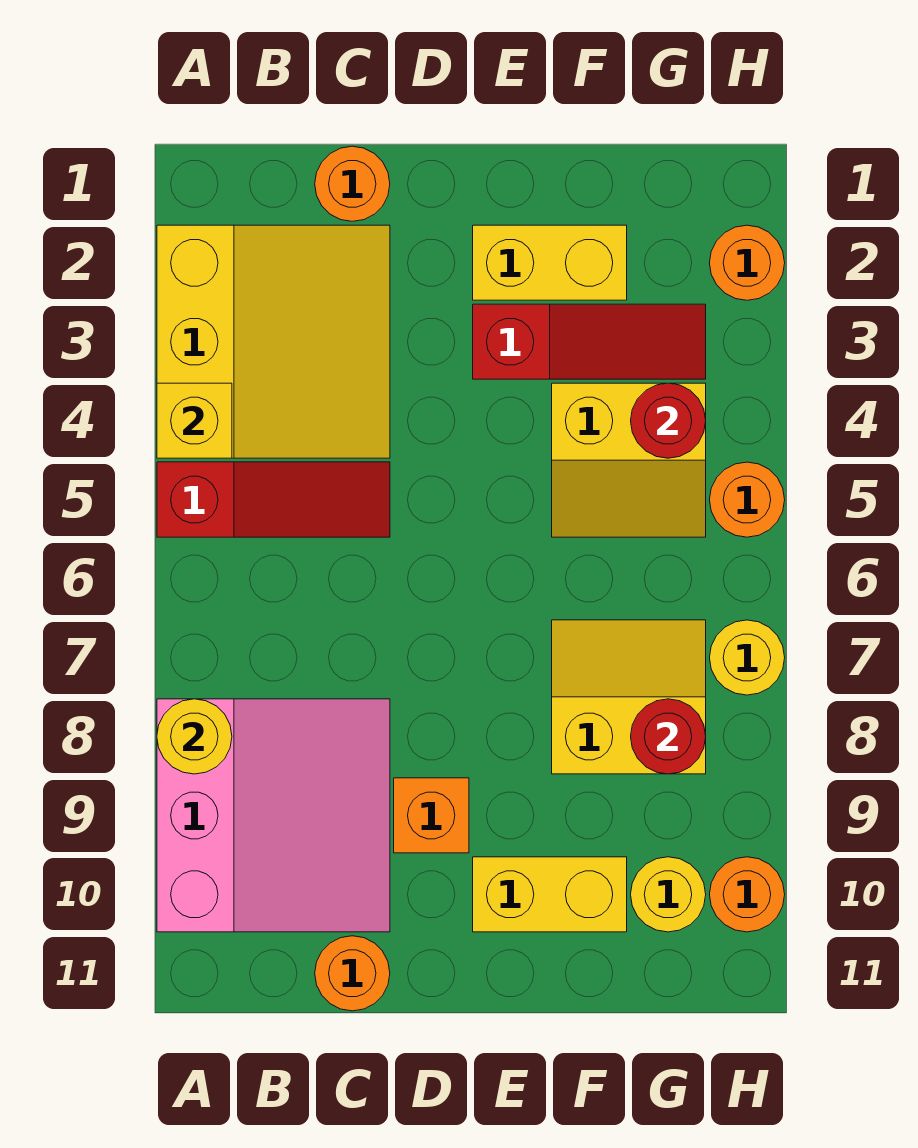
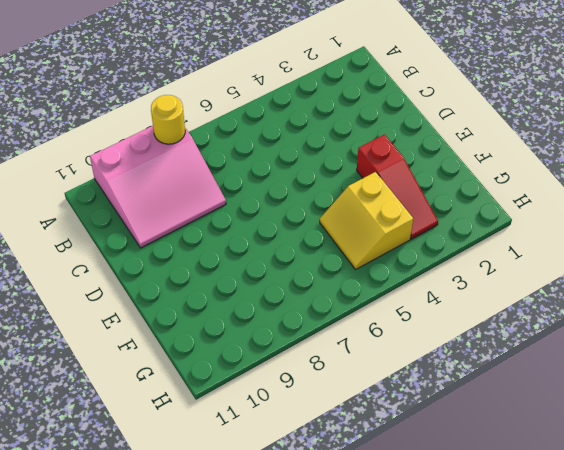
none -> yellow 3x3 slope [157,225,390,458]
none -> red 1x3 slope [157,462,390,537]
none -> orange 1x1 round brick [315,146,390,221]

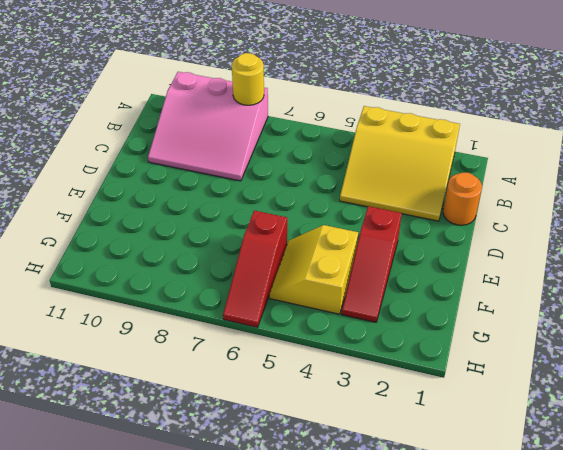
red 1x3 slope [223,211,287,327] -> red 1x3 slope moved to [157,462,390,537]
none -> orange 1x1 round brick [315,936,390,1011]
none -> orange 1x1 brick [394,778,469,853]
none -> yellow 1x2 brick [473,225,627,300]

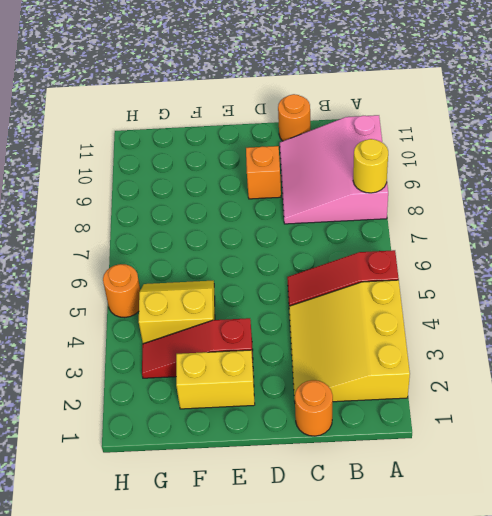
none -> yellow 1x2 brick [473,857,627,932]
none -> yellow 2x2 slope [552,620,706,774]
none -> yellow 1x1 round brick [631,857,706,932]

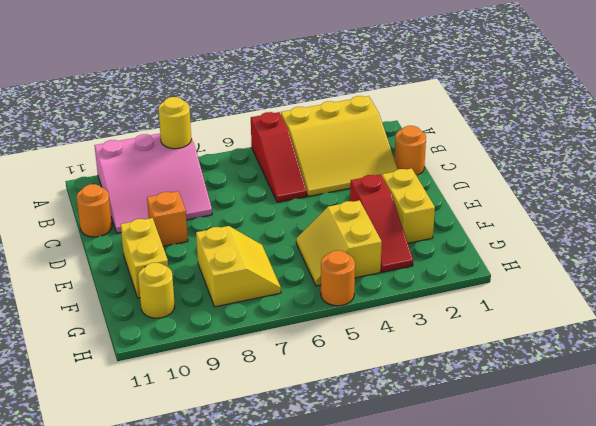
none -> orange 1x1 round brick [710,225,785,300]
none -> yellow 1x1 round brick [710,620,785,695]
none -> orange 1x1 round brick [710,857,785,932]

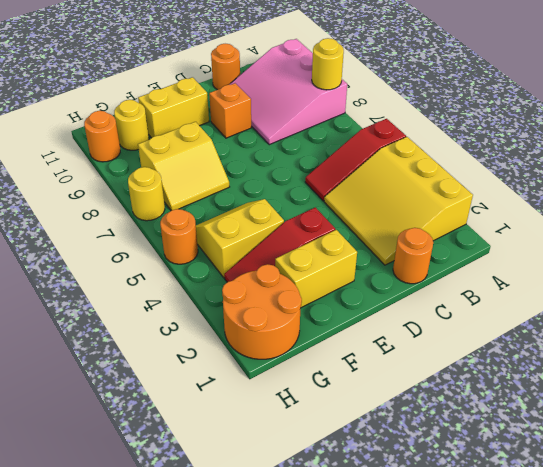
orange 2x2 round brick [222,264,302,359] -> orange 1x1 round brick [710,225,785,300]
none -> yellow 1x1 brick [157,383,232,458]
none -> red 1x1 round brick [631,383,706,458]
none -> red 1x1 round brick [631,699,706,774]

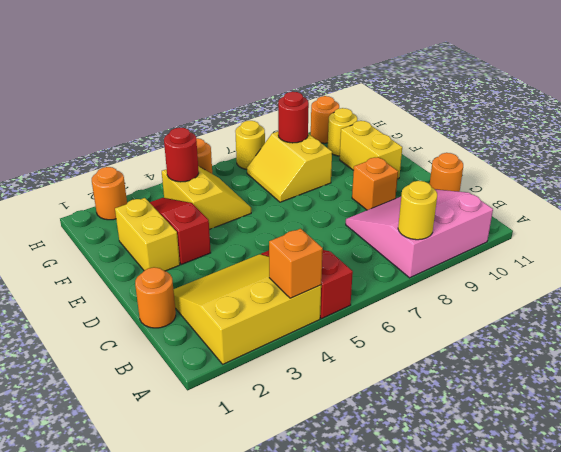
orange 1x1 brick [269,229,323,298] -> yellow 1x1 brick [157,383,232,458]

